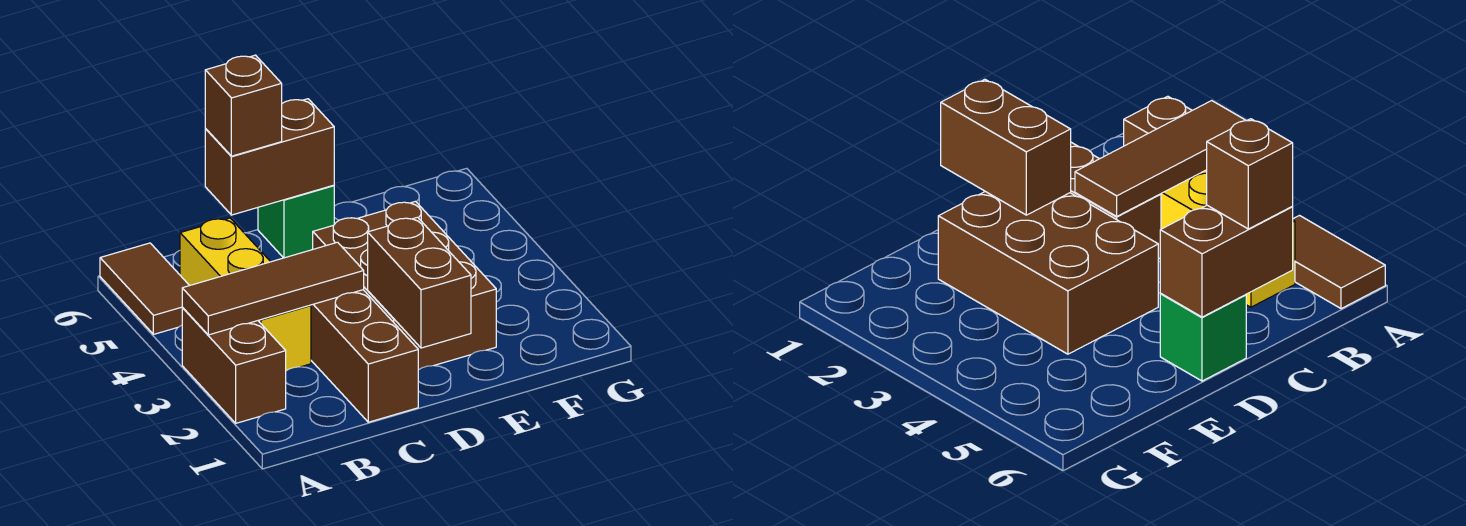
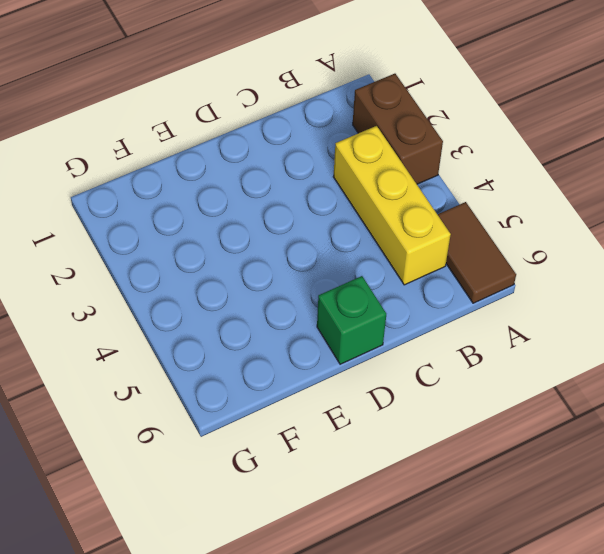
none -> brown 1x3 brick [311,290,418,422]
none -> brown 2x3 brick [313,201,496,370]

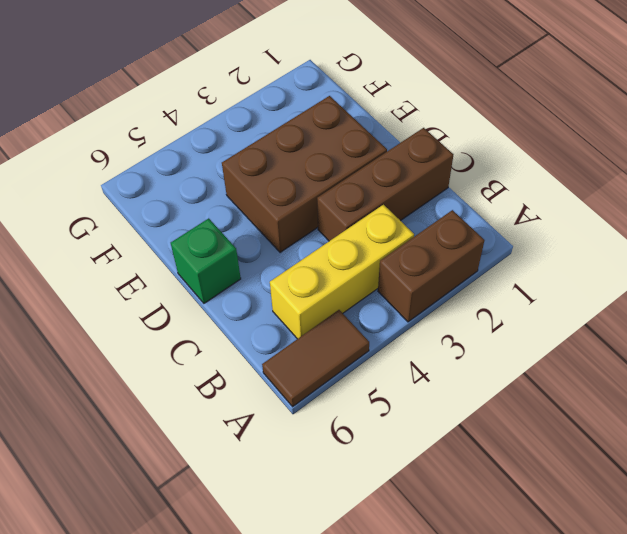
none -> brown 1x3 tile [182,242,364,335]
none -> brown 1x2 brick [205,99,334,215]

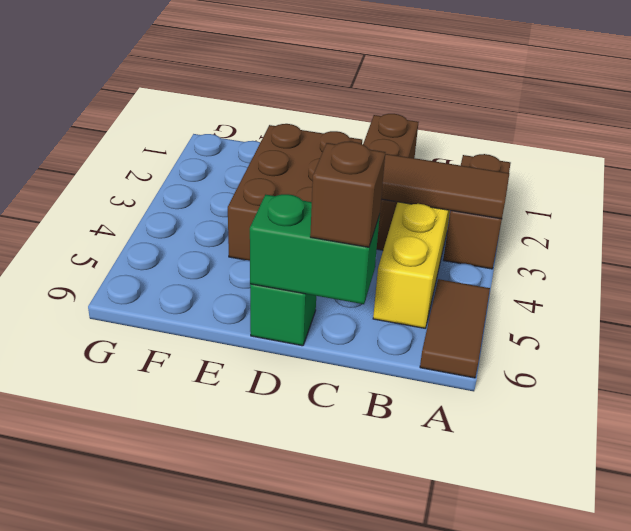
green 1x2 brick [250,194,380,304] -> brown 1x2 brick [205,99,334,215]
none -> brown 1x2 brick [368,217,471,348]

